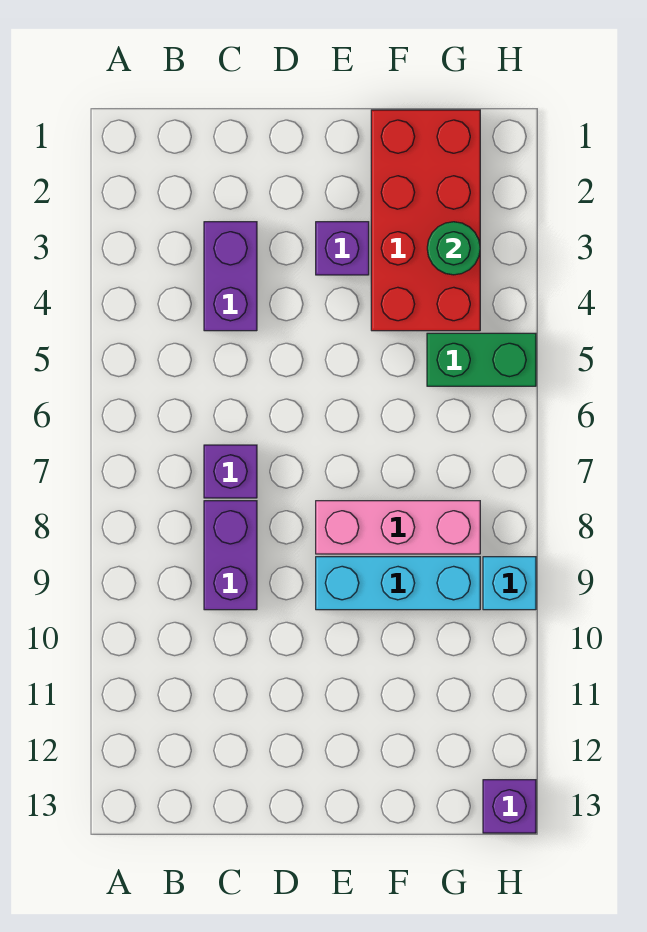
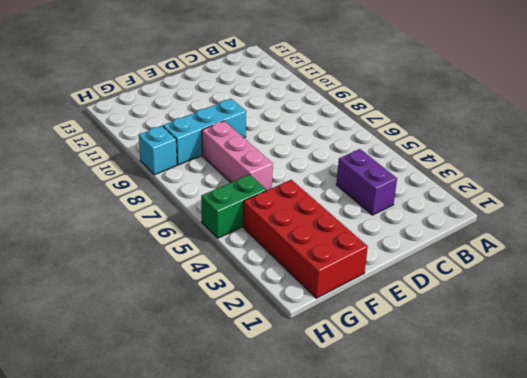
pink 1x3 brick [202,121,273,190] -> pink 1x3 brick turned to [316,501,480,554]
none -> purple 1x1 brick [204,445,257,498]
none -> purple 1x2 brick [204,501,257,610]

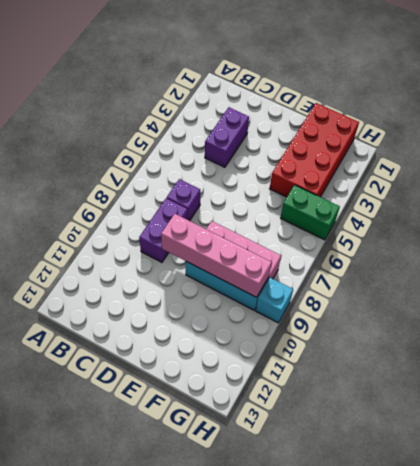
pink 1x4 brick [161,214,272,297] -> none
none -> purple 1x1 brick [316,222,369,275]
none -> purple 1x1 brick [483,780,536,833]

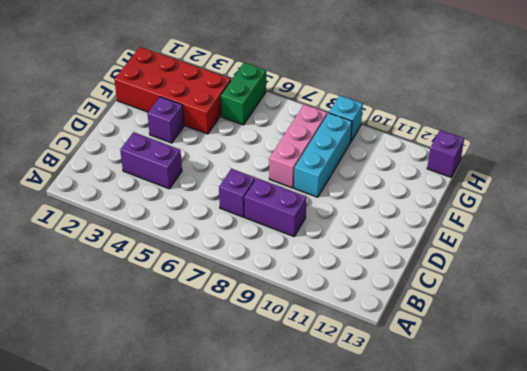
none -> green 1x1 round brick [427,222,480,275]

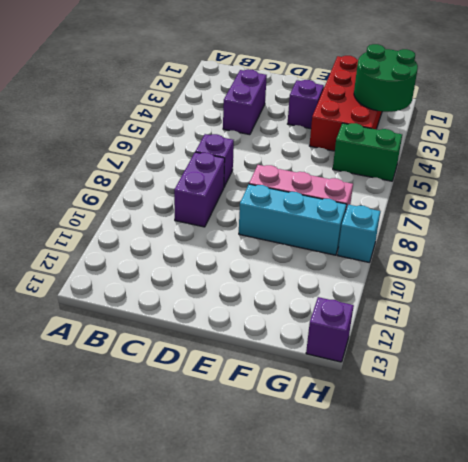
green 2x2 round brick [354,44,418,112] -> green 1x1 round brick [427,222,480,275]

